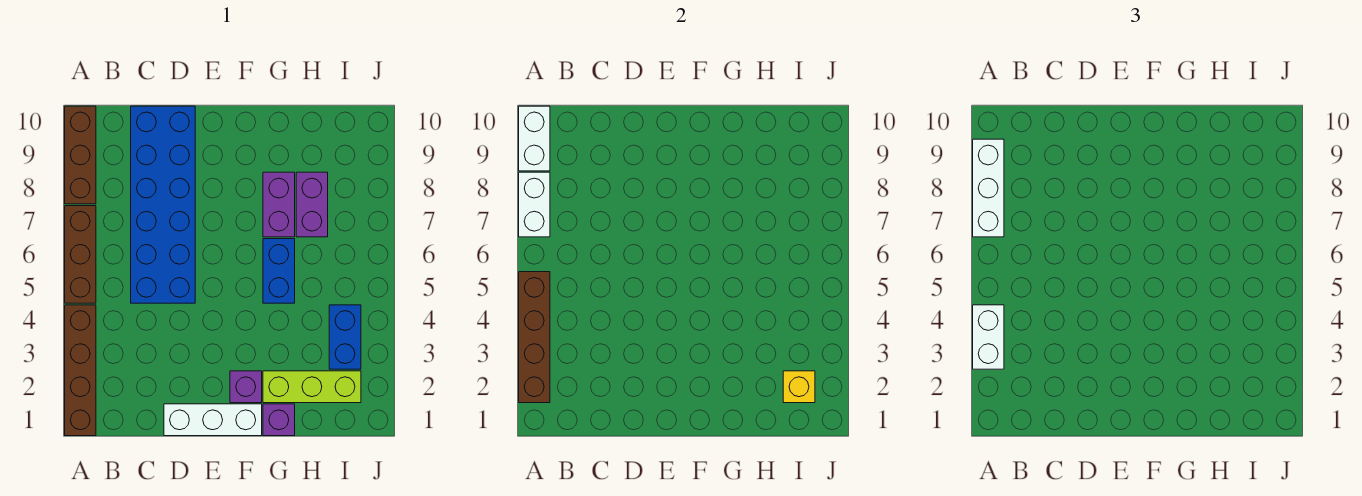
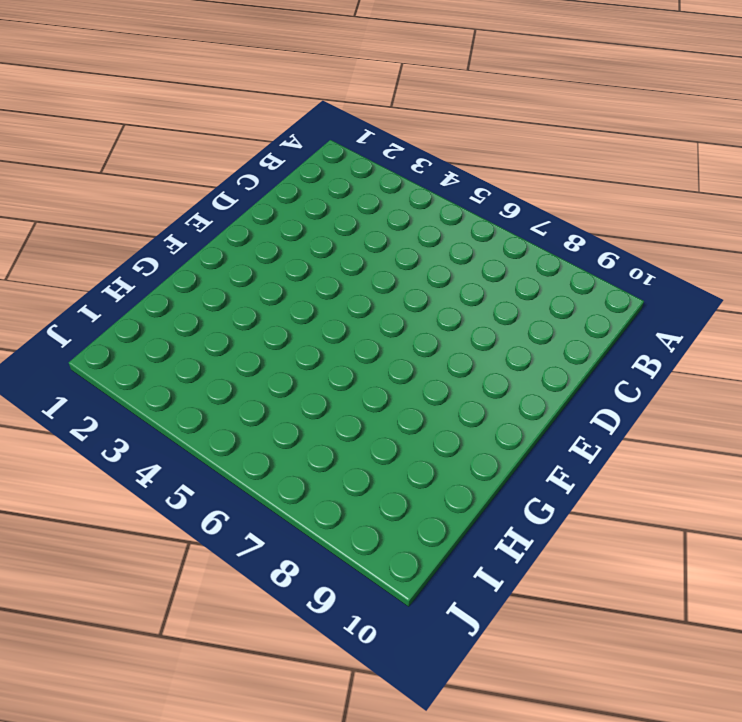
none -> brown 1x4 brick [65,305,96,436]
none -> brown 1x3 brick [65,206,96,303]
none -> brown 1x3 brick [65,106,96,204]

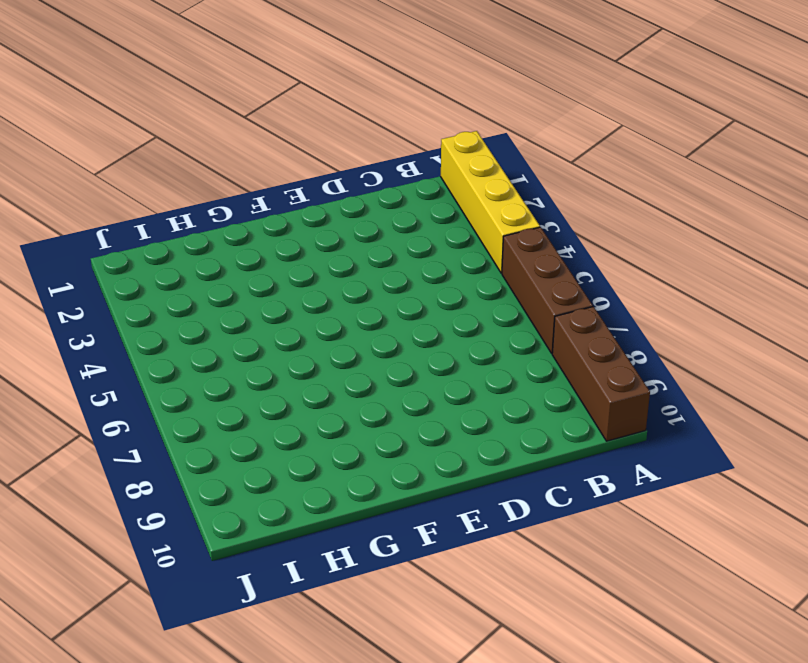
yellow 1x4 brick [441,131,540,273] -> brown 1x4 brick [65,305,96,436]
none -> blue 2x6 brick [131,106,195,303]
none -> white 1x3 brick [164,404,262,436]
none -> purple 1x1 brick [230,371,262,403]

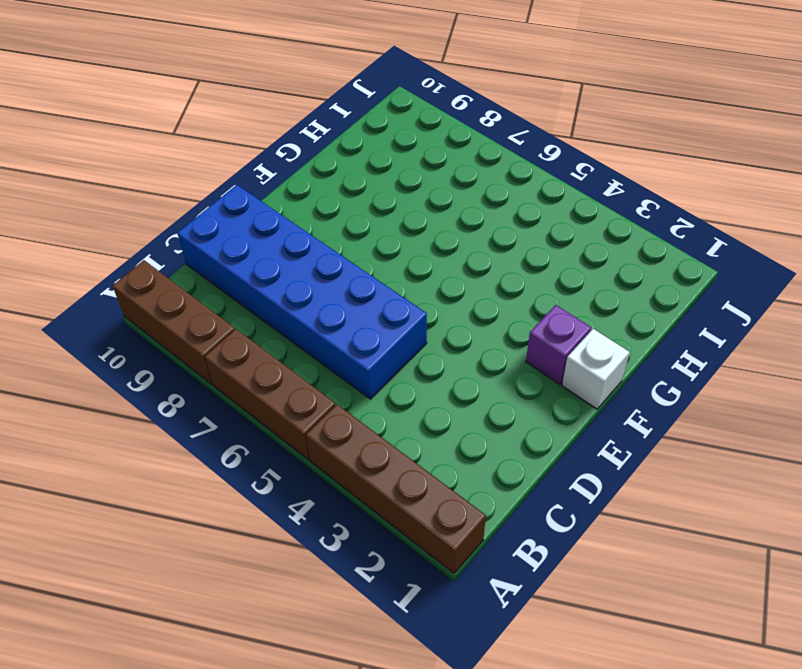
white 1x1 brick [562,329,629,409] -> white 1x3 brick [164,404,262,436]
none -> purple 1x1 brick [263,404,295,436]
none -> lime 1x3 brick [263,371,361,403]
none -> blue 1x2 brick [263,239,295,303]

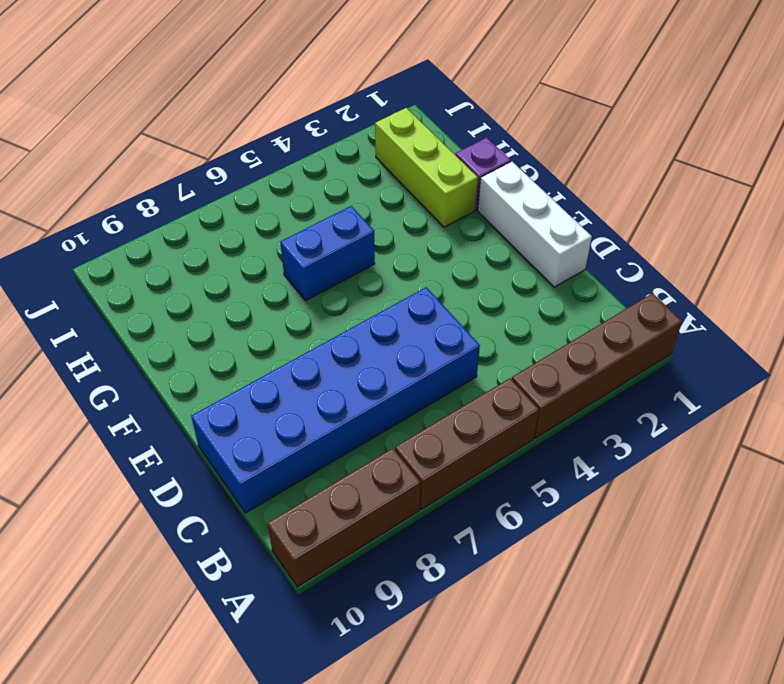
none -> purple 1x1 brick [230,371,262,403]
none -> purple 1x2 brick [263,172,295,237]
none -> purple 1x2 brick [296,172,328,237]

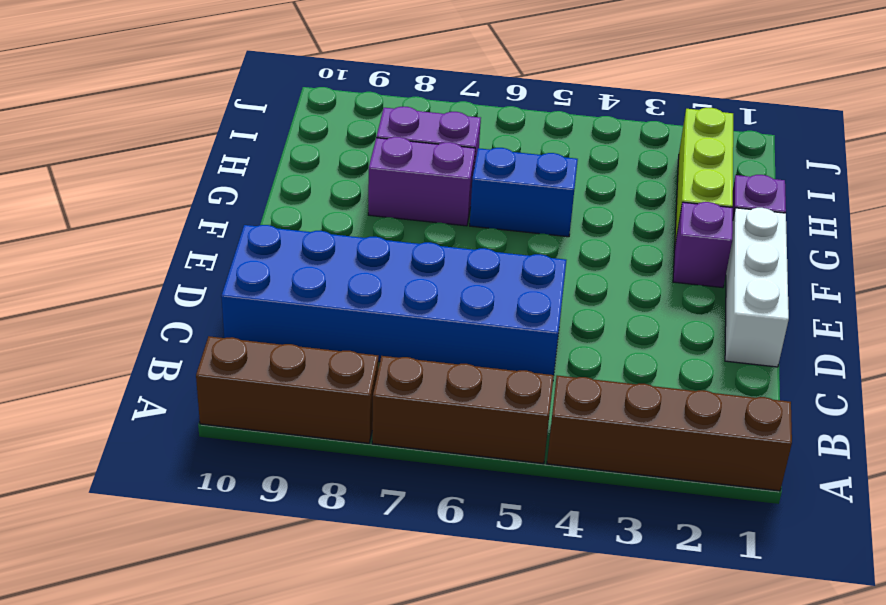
none -> blue 1x2 brick [329,305,361,369]
none -> brown 1x4 brick [519,272,550,403]
none -> white 1x2 brick [519,172,550,237]

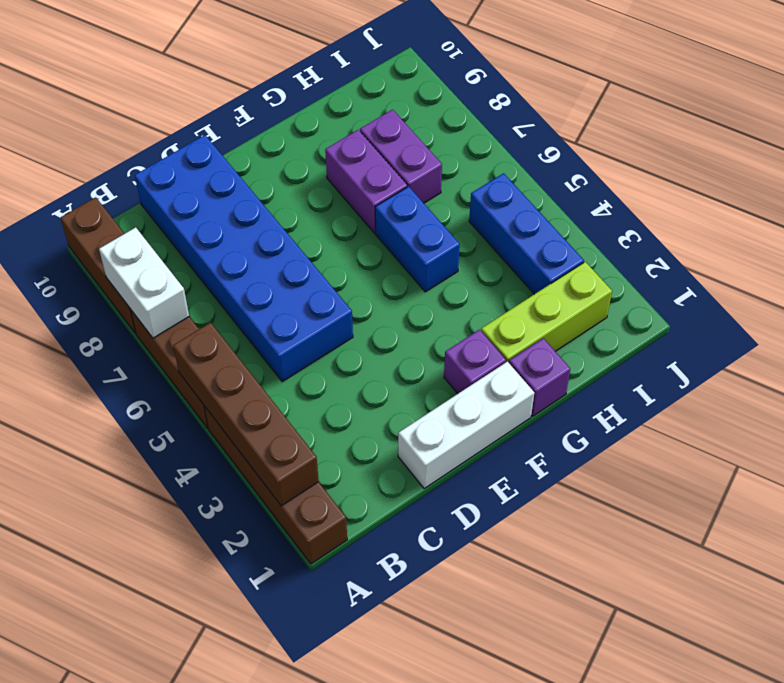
blue 1x3 brick [469,173,584,294] -> blue 1x2 brick [329,305,361,369]
none -> white 1x2 brick [519,106,550,171]
none -> yellow 1x1 brick [783,371,815,403]
none -> white 1x2 brick [973,305,1004,369]

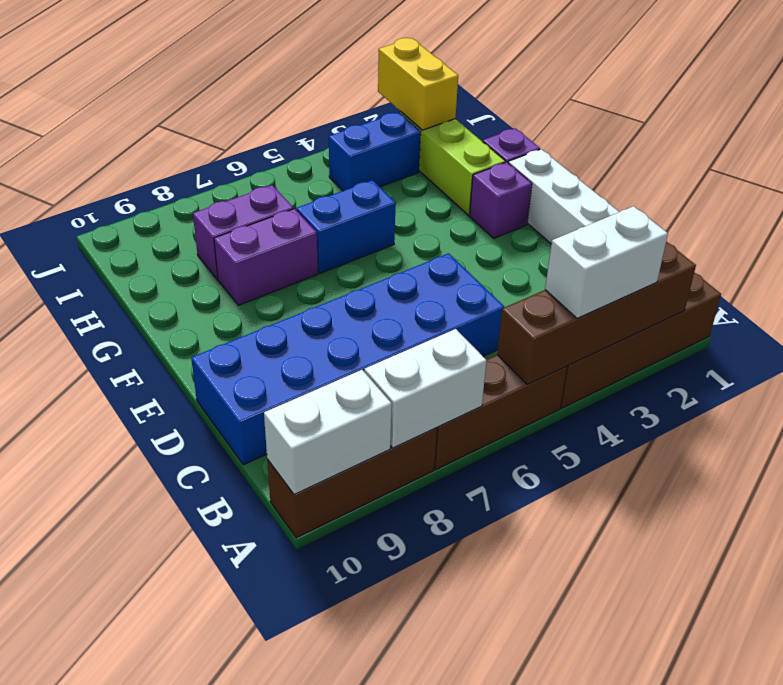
yellow 1x2 brick [378,38,458,130] -> yellow 1x1 brick [783,371,815,403]
none -> white 1x3 brick [973,139,1004,237]

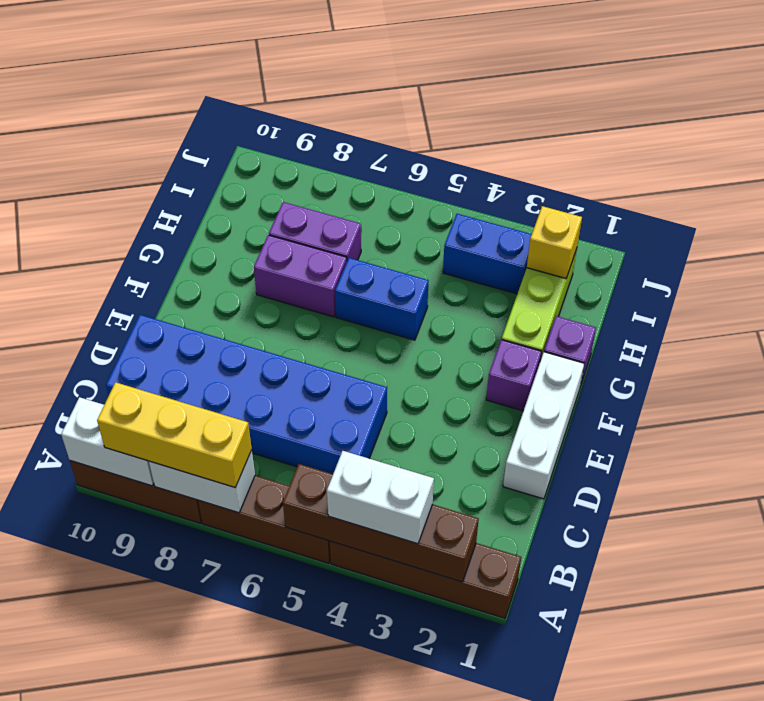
yellow 1x3 brick [97,382,252,488] -> white 1x3 brick [973,139,1004,237]

